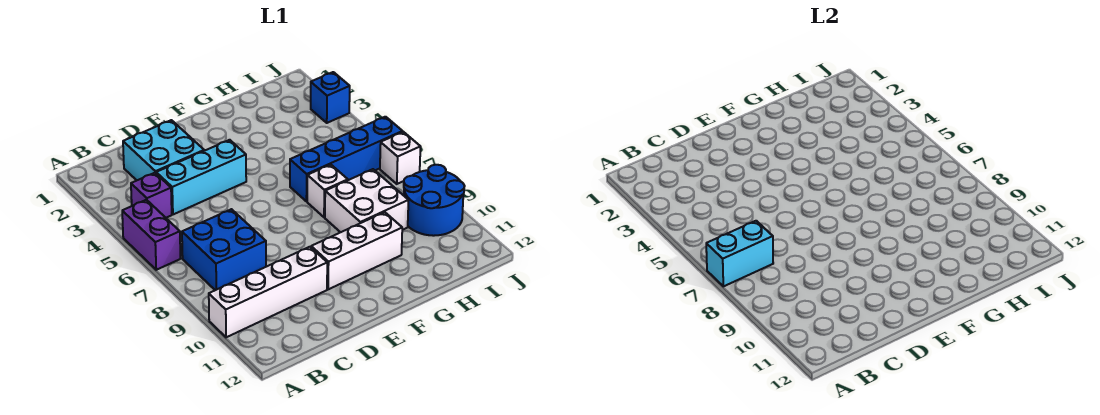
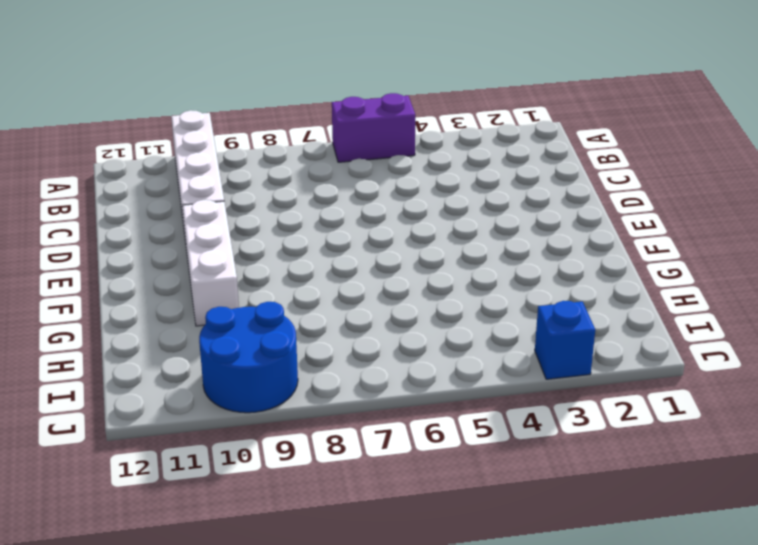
none -> purple 1x1 brick [131,173,172,218]
none -> blue 2x2 brick [182,209,266,290]
none -> cyan 2x2 brick [123,120,204,180]

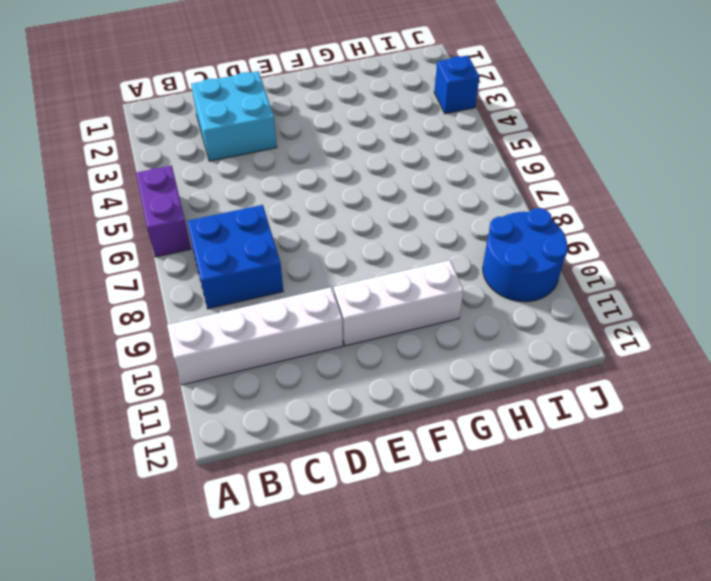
none -> purple 1x1 brick [131,173,172,218]
none -> cyan 1x3 brick [156,140,246,214]
none -> blue 1x4 brick [290,117,403,202]

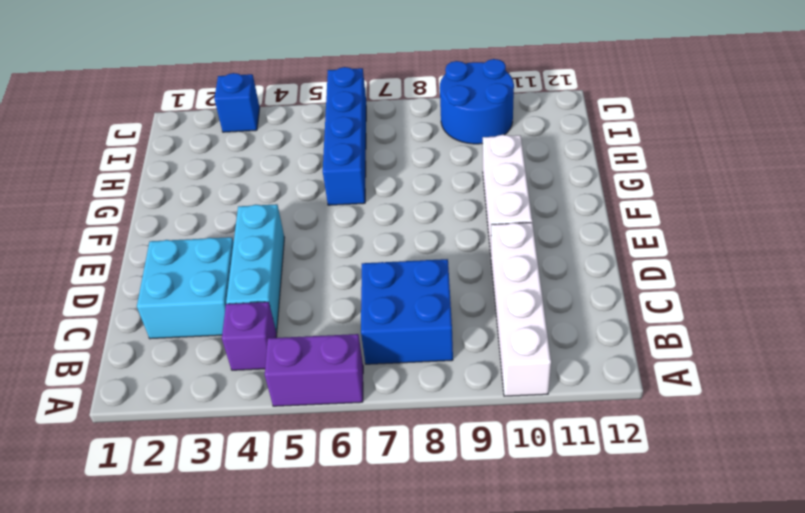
none -> white 1x1 brick [307,165,348,217]
none -> white 2x2 brick [325,169,408,232]
none -> white 1x1 brick [380,132,421,184]

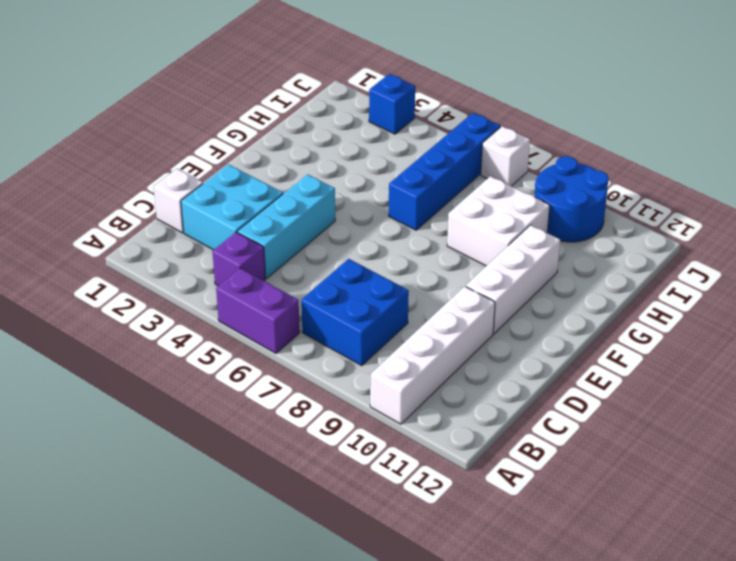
white 1x1 brick [154,169,203,233] -> white 1x1 brick moved to [307,165,348,217]
none -> cyan 1x2 brick [706,221,773,286]

